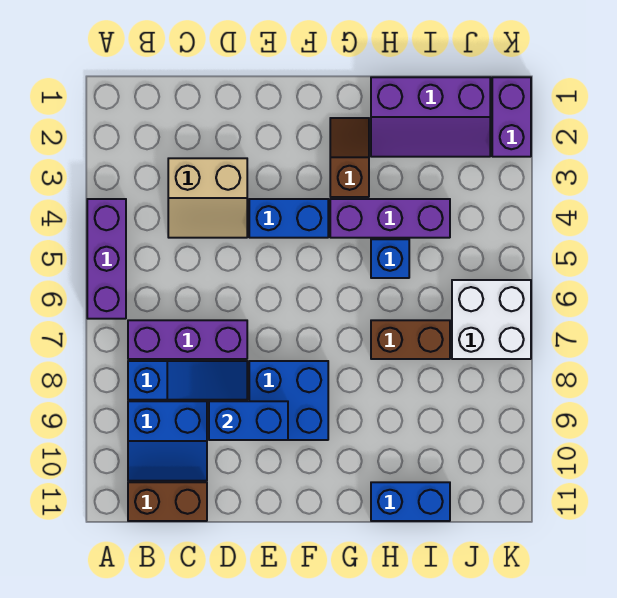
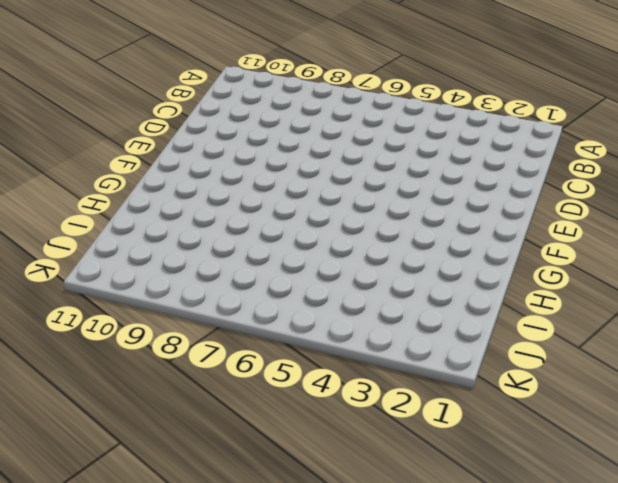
none -> purple 1x3 brick [87,199,126,319]
none -> purple 1x3 brick [128,320,247,359]
none -> blue 1x3 slope [128,361,247,400]

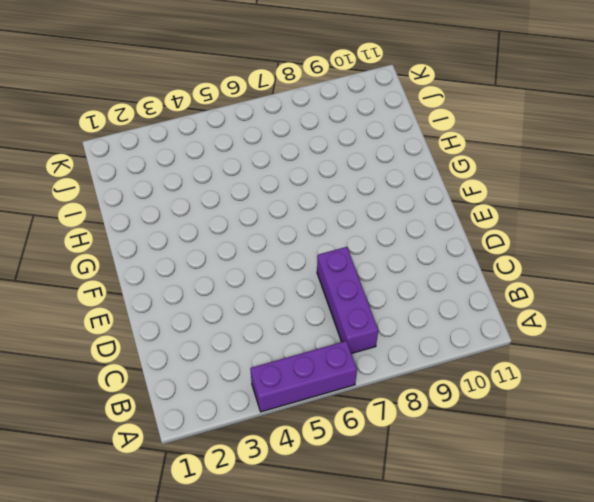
none -> blue 1x3 slope [128,361,247,400]
none -> blue 2x2 slope [128,401,207,481]
none -> brown 1x2 brick [128,482,207,521]

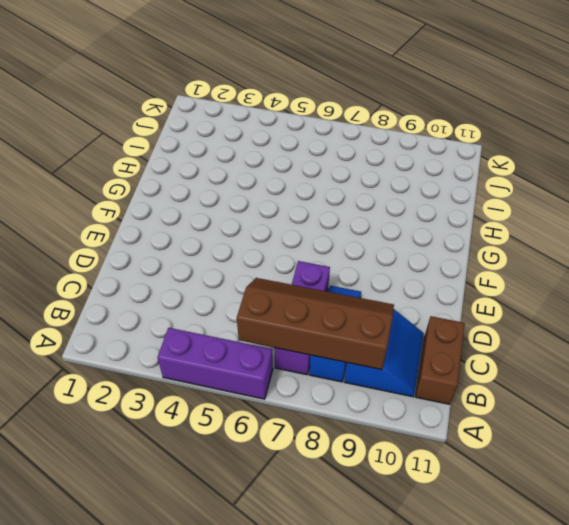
brown 2x4 slope [237,278,394,370] -> none
none -> tan 2x2 slope [168,158,247,238]
none -> blue 1x2 brick [249,199,328,238]
none -> blue 2x2 brick [249,361,328,440]

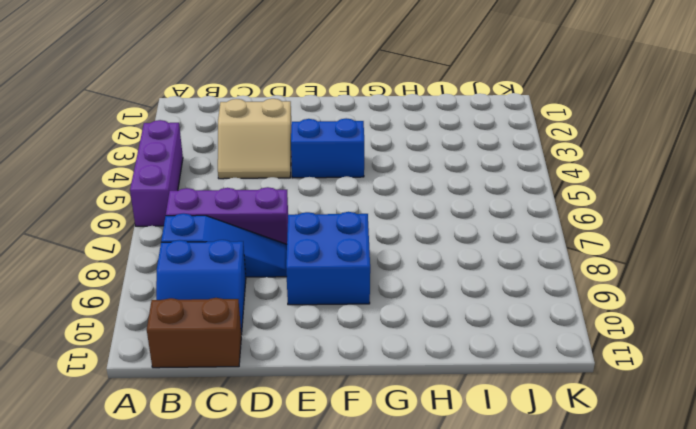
none -> brown 1x2 slope [330,118,369,197]
none -> purple 1x3 brick [330,199,450,238]
none -> purple 2x3 slope [371,77,490,157]

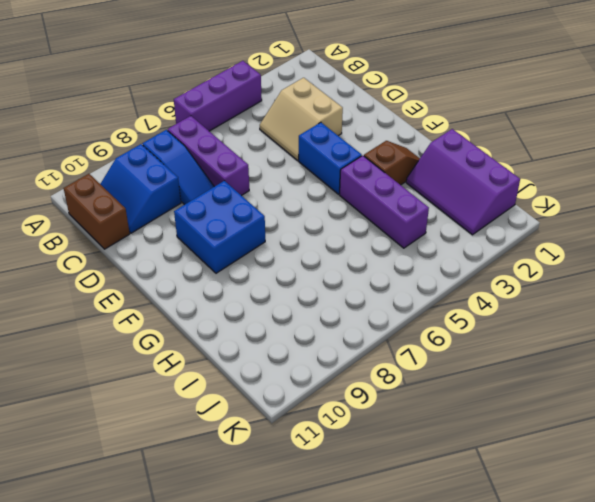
none -> blue 1x1 brick [371,239,409,278]
none -> brown 1x2 brick [371,320,450,359]
none -> blue 1x2 brick [371,482,450,521]

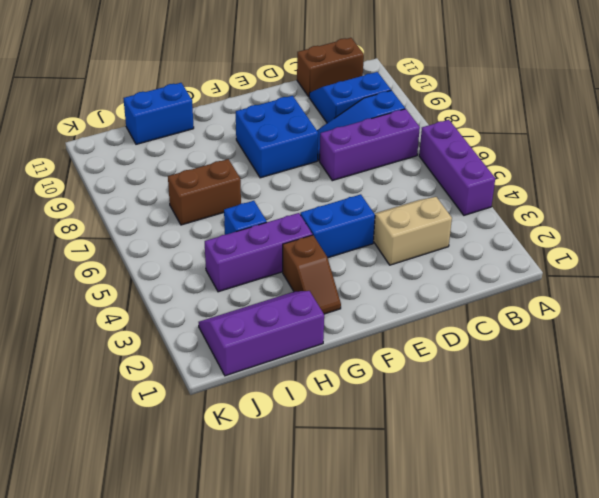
none -> white 2x2 brick [452,280,531,359]
none -> purple 1x2 brick [492,77,531,157]
none -> blue 1x2 brick [209,401,288,440]

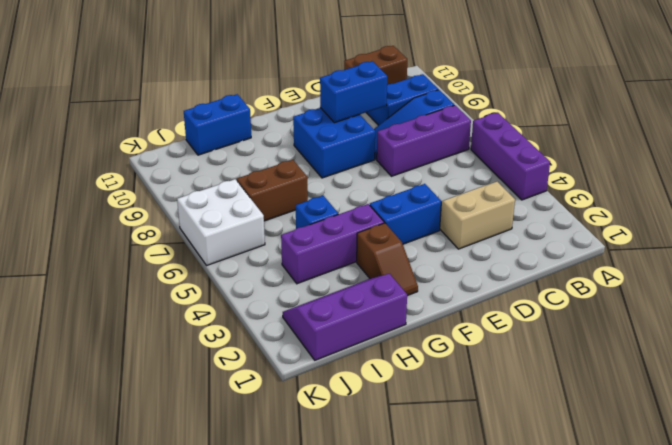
none -> purple 1x2 brick [492,77,531,157]

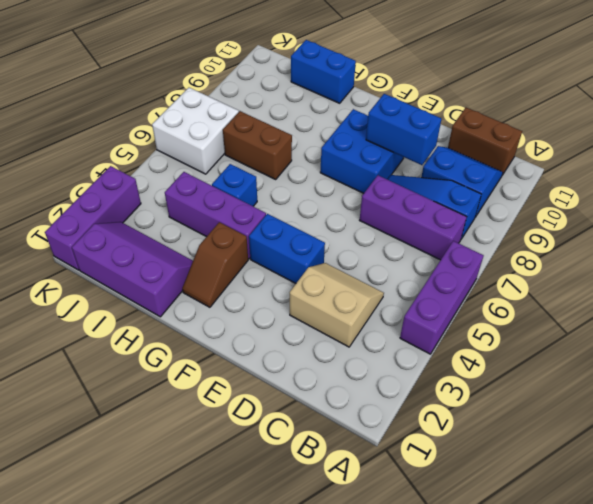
purple 1x3 brick [45,166,141,270] -> purple 1x2 brick [492,77,531,157]

